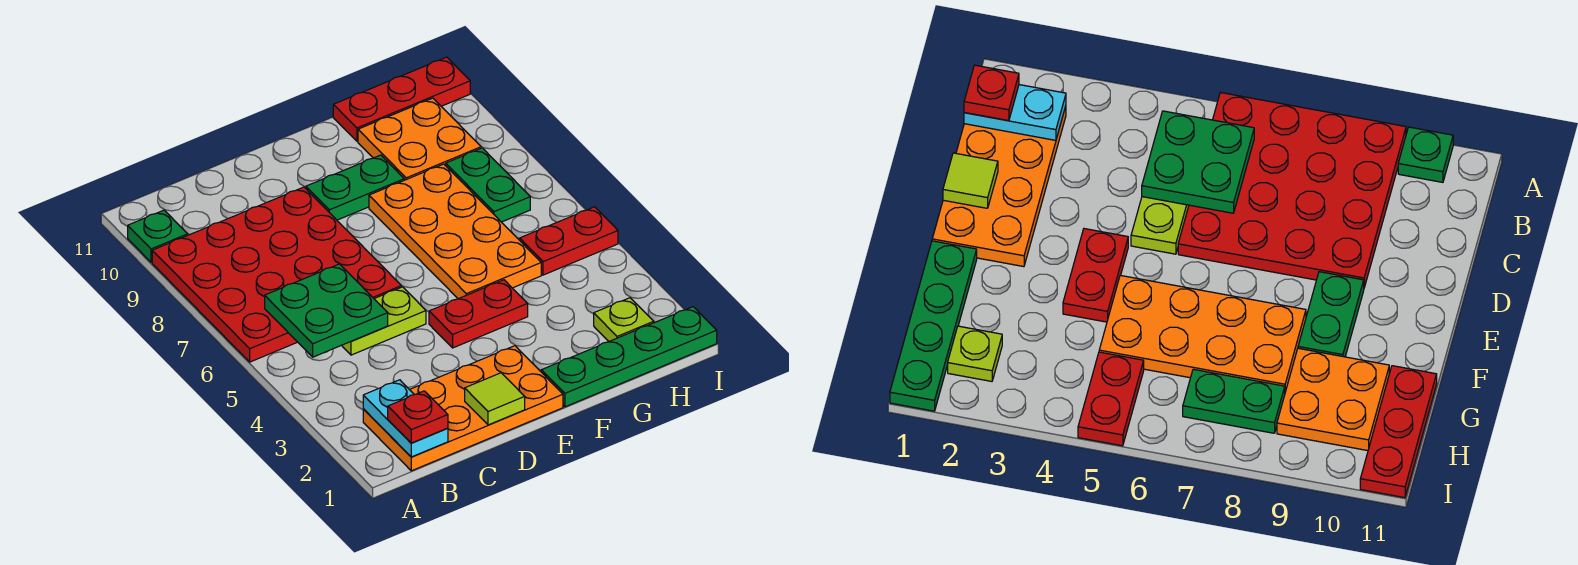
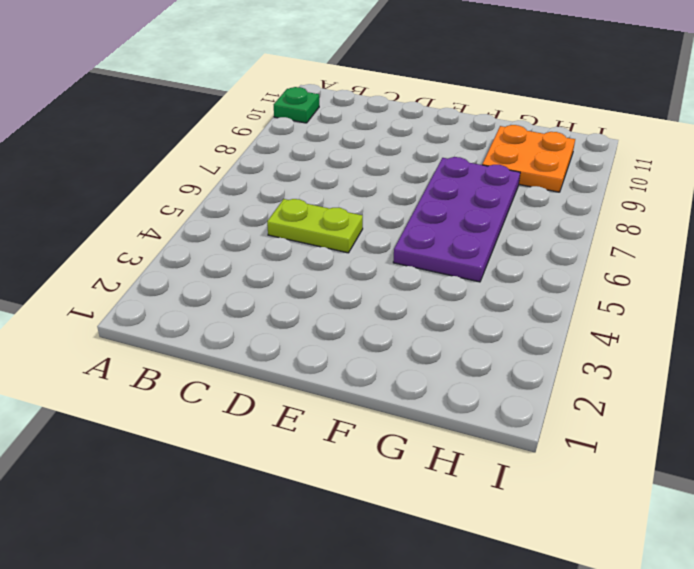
purple 2x4 plate [393,157,520,282] -> orange 2x4 plate [369,164,541,299]
none -> red 4x4 plate [152,187,401,362]
none -> orange 2x4 plate [363,346,563,471]
none -> red 1x2 plate [429,280,528,348]

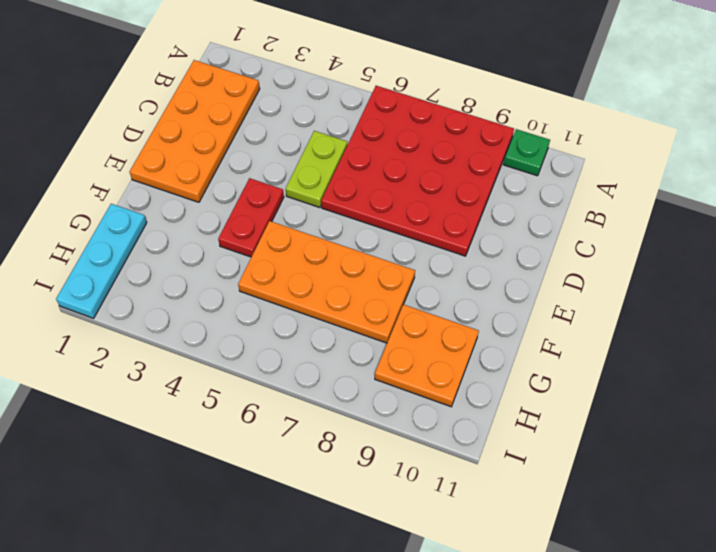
cyan 1x3 plate [56,204,147,318] -> green 1x4 plate [541,307,717,407]
none -> green 1x2 plate [306,155,404,220]
none -> red 1x3 plate [333,57,470,141]
none -> lime 1x1 plate [594,298,654,342]

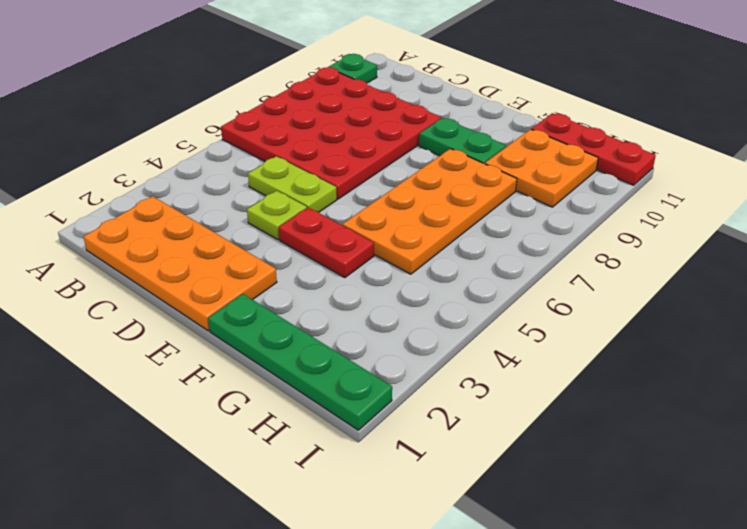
lime 1x1 plate [247,191,307,240] -> lime 1x1 plate moved to [594,298,654,342]
none -> red 1x2 plate [520,207,618,275]
none -> green 1x2 plate [446,148,530,222]
none -> cyan 1x2 plate [363,380,448,457]

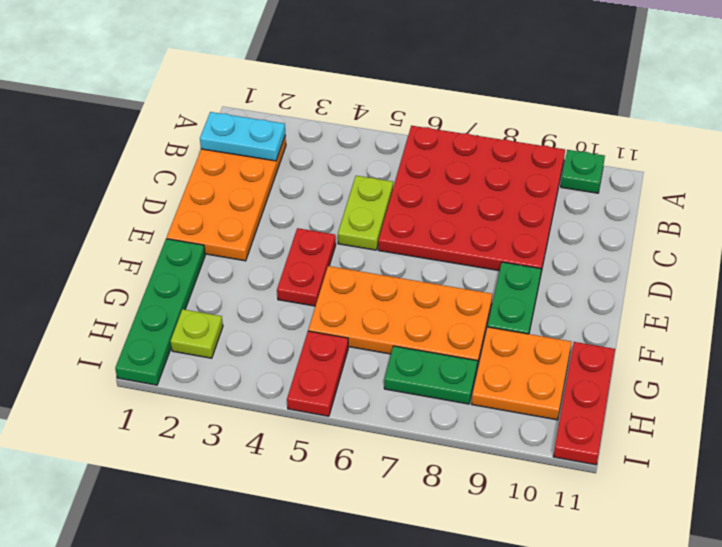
none -> green 2x2 plate [265,264,388,357]
none -> lime 1x1 tile [465,373,525,425]
none -> red 1x1 plate [388,391,448,443]

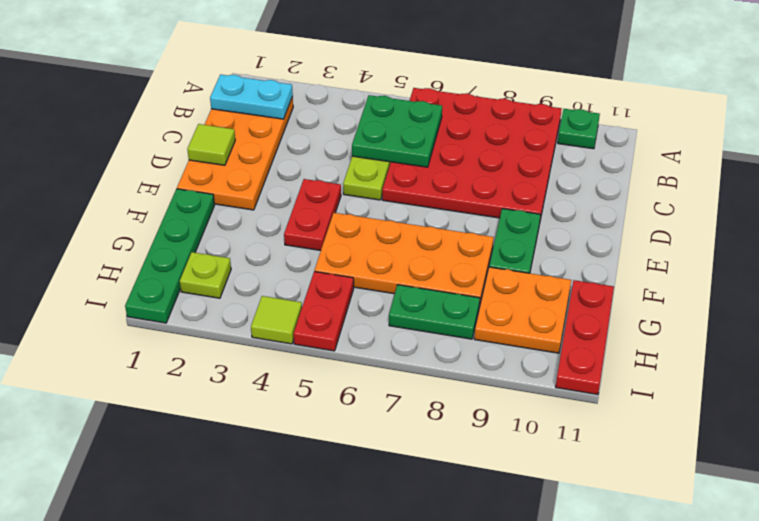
lime 1x1 tile [251,296,302,344] -> none
none -> red 1x1 plate [388,391,448,443]

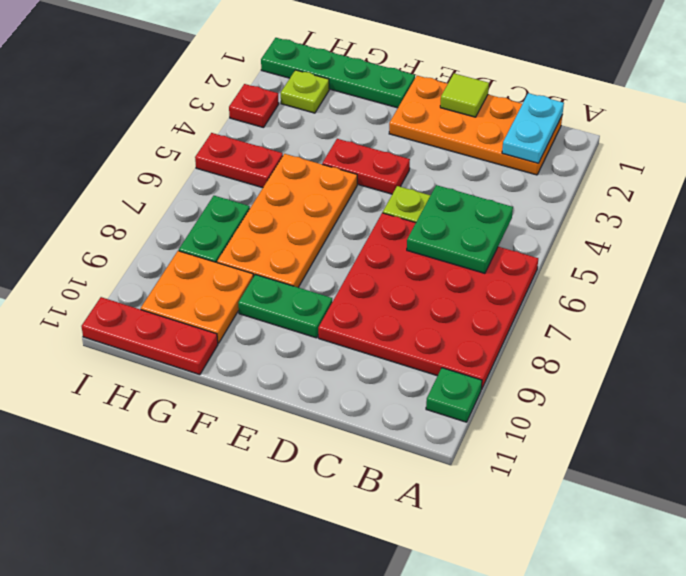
red 1x1 plate [229,84,279,128] -> red 1x1 plate moved to [388,391,448,443]

